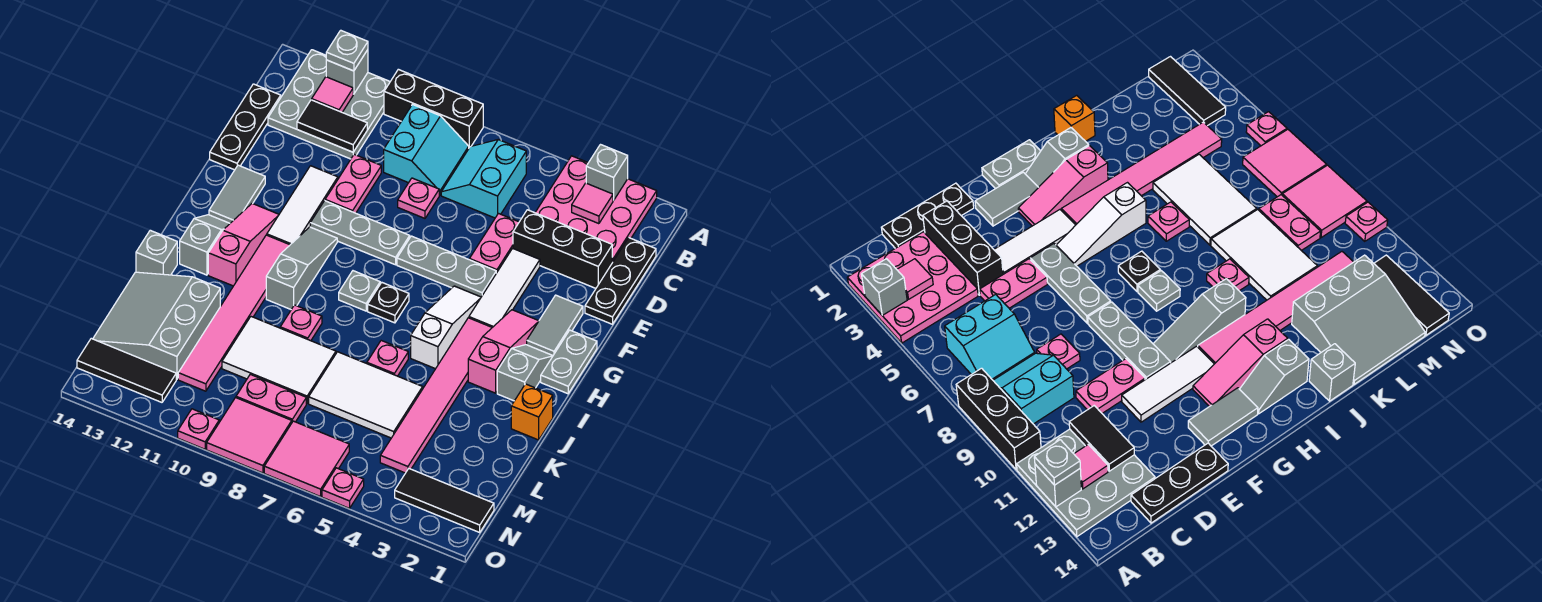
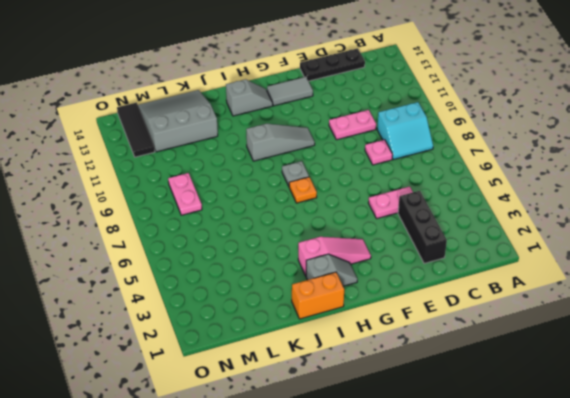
orange 1x1 plate [289,177,317,203] -> black 1x1 plate [368,283,409,323]
orange 1x2 brick [292,272,344,319] -> orange 1x1 brick [511,384,553,440]
none -> pink 3x3 plate [535,156,657,262]
none -> black 1x3 brick [384,69,483,147]
none -> grey 3x3 plate [268,50,390,159]
none -> cyan 2x2 slope [441,140,526,218]

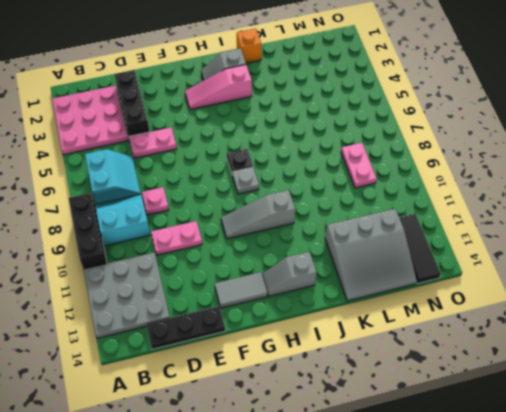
cyan 2x2 slope [85,149,141,204] -> cyan 2x2 slope turned to [441,140,526,218]
none -> black 1x3 plate [585,238,656,324]
none -> white 1x3 tile [469,248,540,327]
none -> white 1x3 tile [267,166,338,245]
none -> grey 1x2 tile [527,295,583,355]

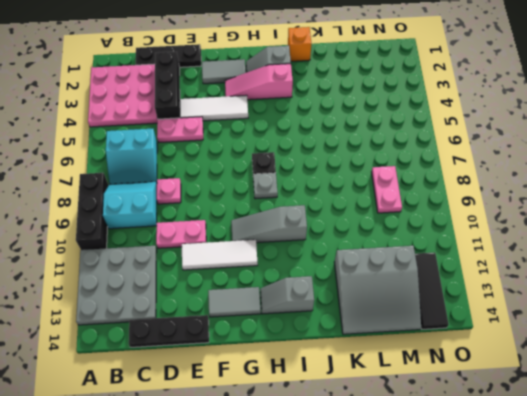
none -> grey 1x3 plate [397,236,496,297]
none -> grey 1x3 plate [310,201,410,265]
none -> grey 1x2 plate [541,330,597,394]
none -> white 1x3 slope [411,286,481,369]

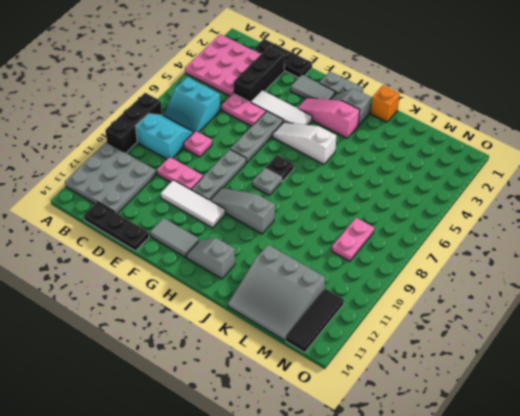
none -> pink 1x3 slope [208,204,279,286]
none -> pink 1x6 tile [380,318,492,473]
none -> pink 1x6 tile [178,235,290,391]
none -> pink 1x1 plate [367,341,408,376]

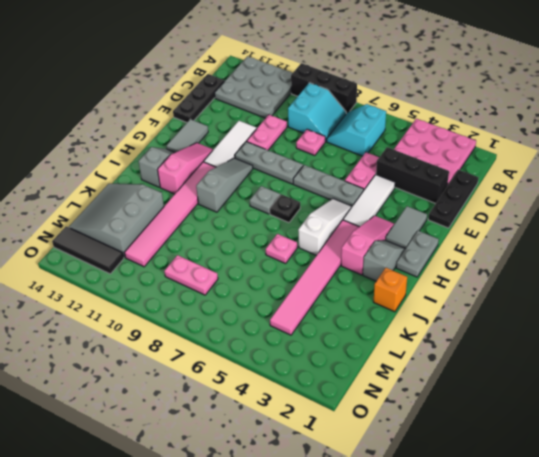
none -> pink 1x1 plate [280,305,322,341]
none -> grey 1x1 brick [136,230,177,275]
none -> white 2x3 tile [309,352,423,438]
none -> white 2x3 tile [222,317,336,403]

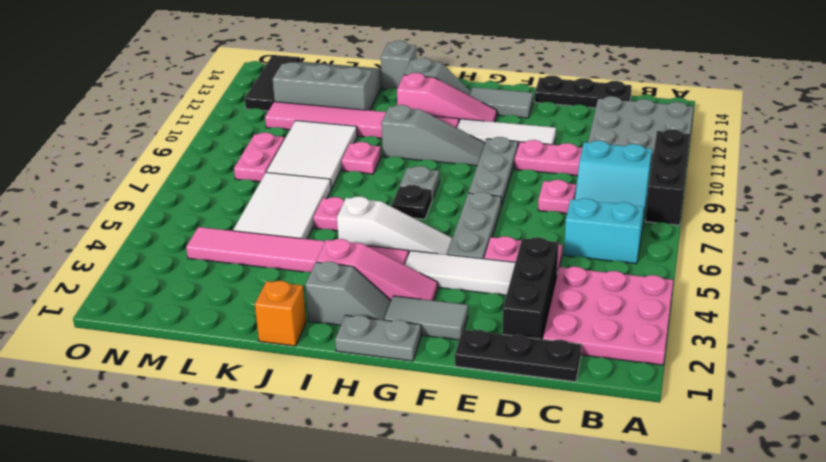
none -> black 1x3 tile [395,469,494,532]
none -> pink 2x2 tile [264,421,349,497]
none -> pink 2x2 tile [207,398,292,473]
none -> pink 1x1 plate [322,468,364,508]

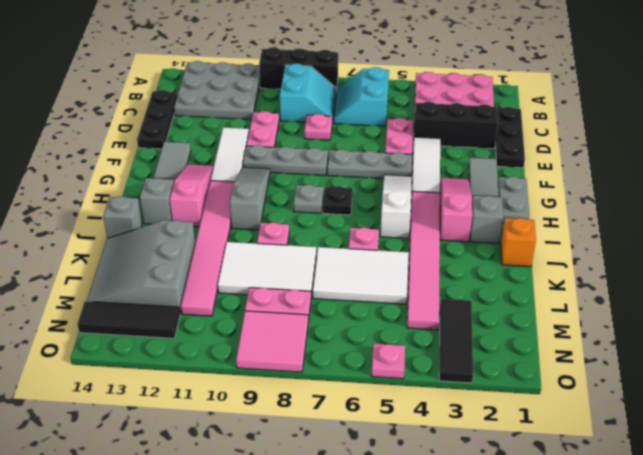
black 1x3 tile [439,299,473,383] -> black 1x3 tile turned to [395,469,494,532]
none -> pink 2x2 tile [264,421,349,497]
none -> pink 1x1 plate [178,409,219,449]
none -> grey 1x1 brick [586,145,628,200]
none -> grey 1x1 brick [326,50,368,94]

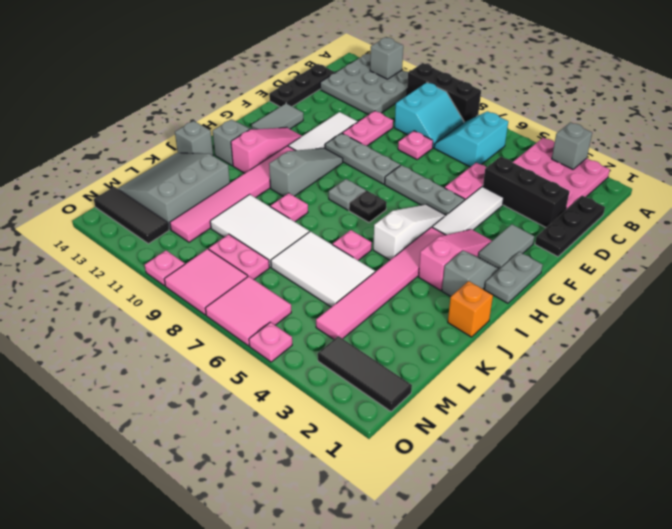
none -> pink 1x1 tile [572,183,613,224]
none -> pink 1x1 tile [312,77,353,112]
none -> black 1x2 tile [297,100,367,152]
none -> grey 1x1 plate [326,30,368,71]

